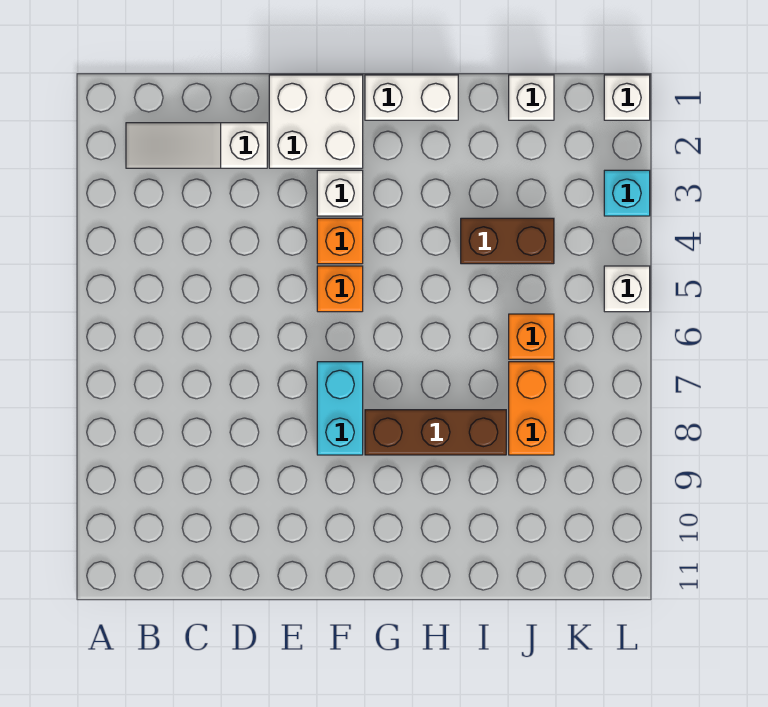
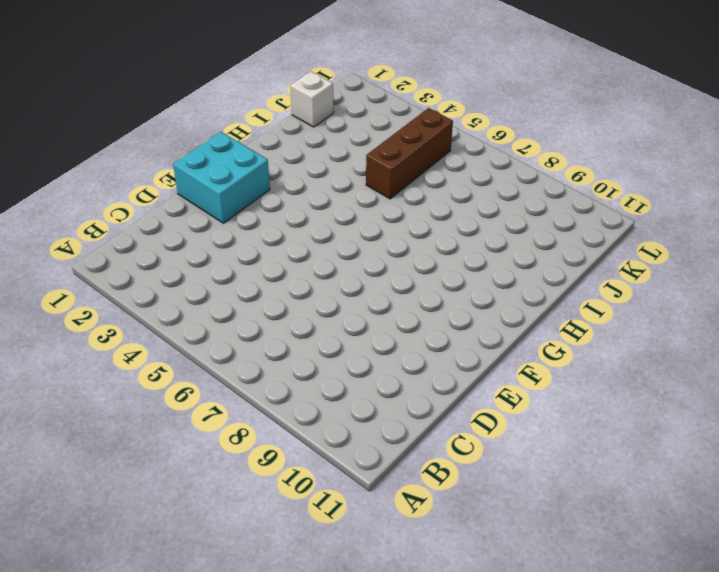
cyan 2x2 brick [173,132,270,223] -> white 2x2 brick [269,75,363,168]
brown 1x3 brick [366,108,453,199] -> brown 1x3 brick moved to [365,410,506,455]
none -> white 1x3 slope [126,123,267,168]
none -> white 1x1 brick [317,170,363,216]
none -> orange 1x1 brick [317,218,363,264]

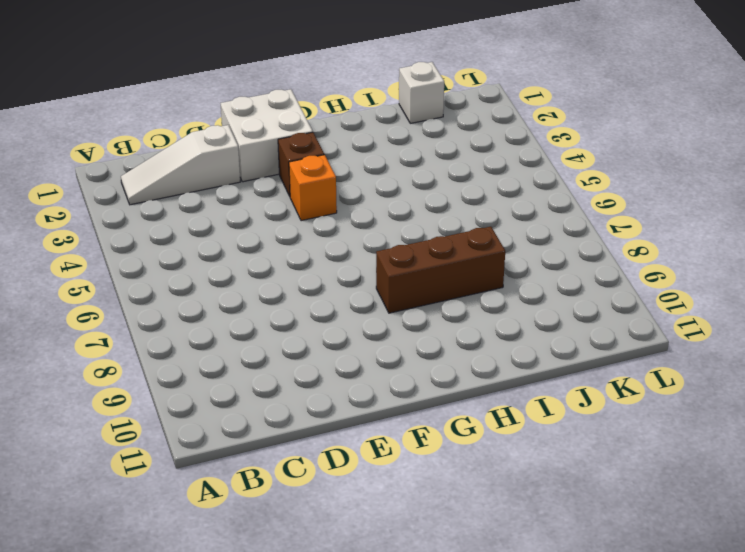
brown 1x1 brick [278,132,324,196] -> white 1x1 brick [317,170,363,216]
none -> orange 1x1 brick [317,266,363,312]
none -> cyan 1x2 brick [317,362,363,455]
none -> white 1x2 brick [365,75,458,120]

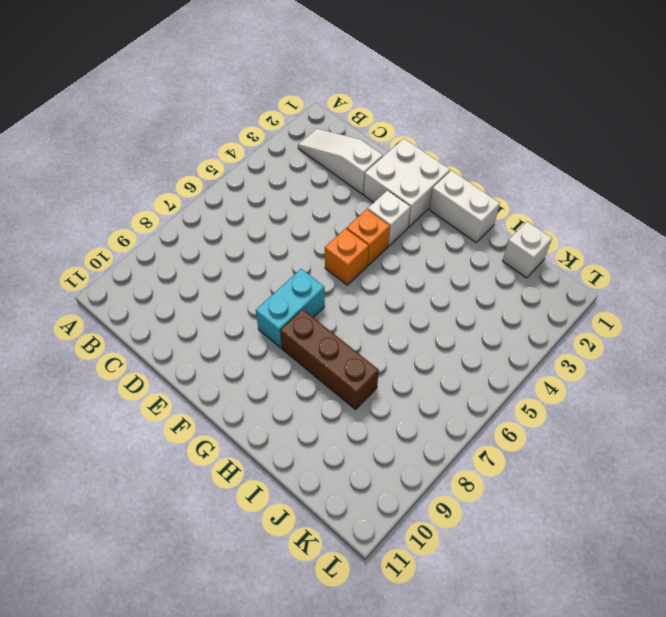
none -> brown 1x2 brick [461,218,554,264]
none -> orange 1x1 brick [509,314,554,359]
none -> orange 1x2 brick [509,362,554,455]

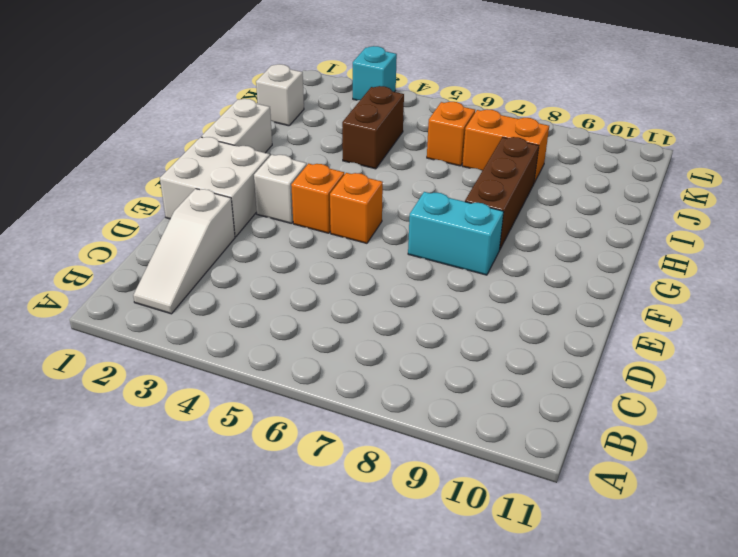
none -> white 1x1 brick [604,75,650,120]
none -> white 1x1 brick [604,266,650,312]

